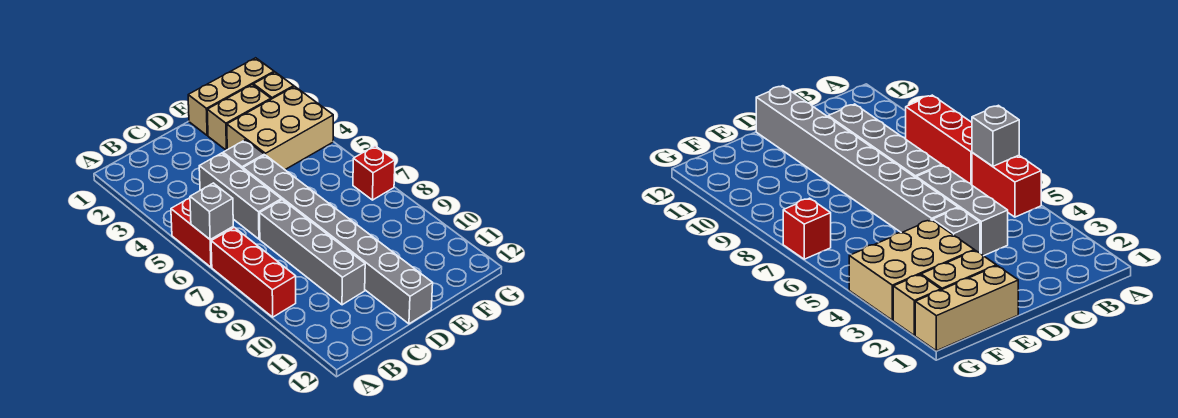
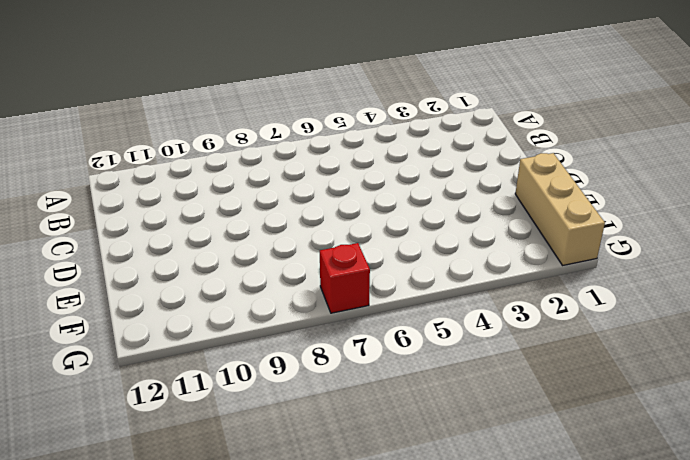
none -> red 1x2 brick [171,198,233,267]
none -> red 1x3 brick [211,227,296,317]
none -> grey 1x3 brick [199,153,281,239]

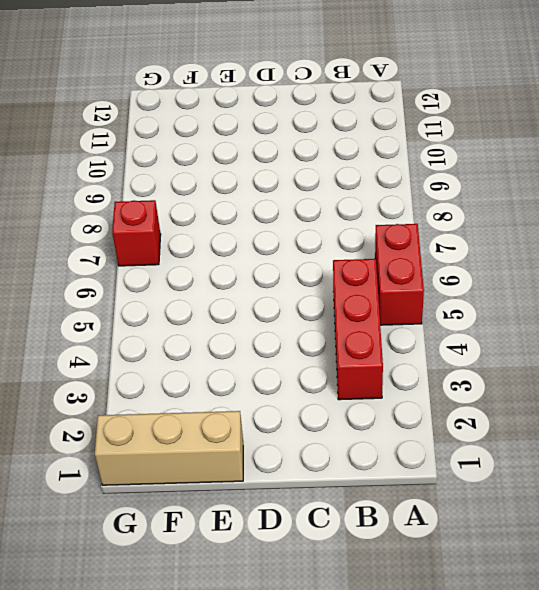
red 1x3 brick [333,259,383,400] -> red 1x3 brick moved to [211,227,296,317]
none -> grey 1x3 brick [199,153,281,239]
none -> grey 1x4 brick [260,200,365,305]
none -> grey 1x1 brick [223,140,264,169]

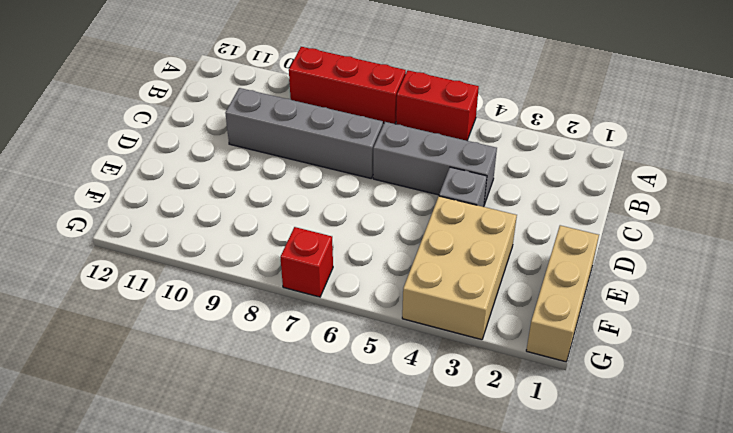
none -> grey 1x8 brick [243,155,433,324]
none -> tan 1x2 brick [207,85,271,150]
none -> tan 1x1 brick [253,72,294,99]

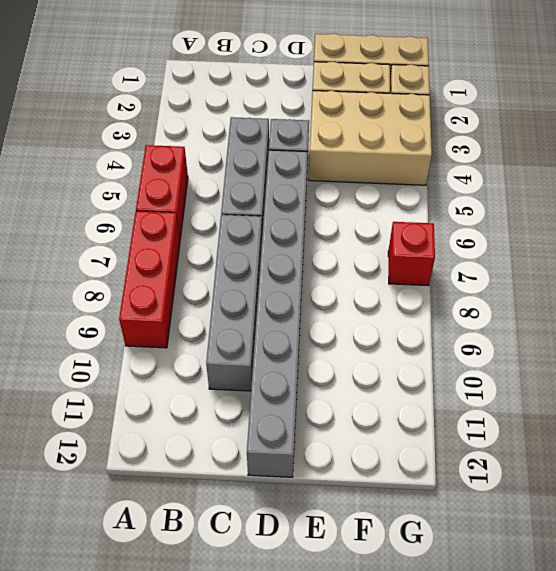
none -> grey 1x1 brick [190,183,233,240]

